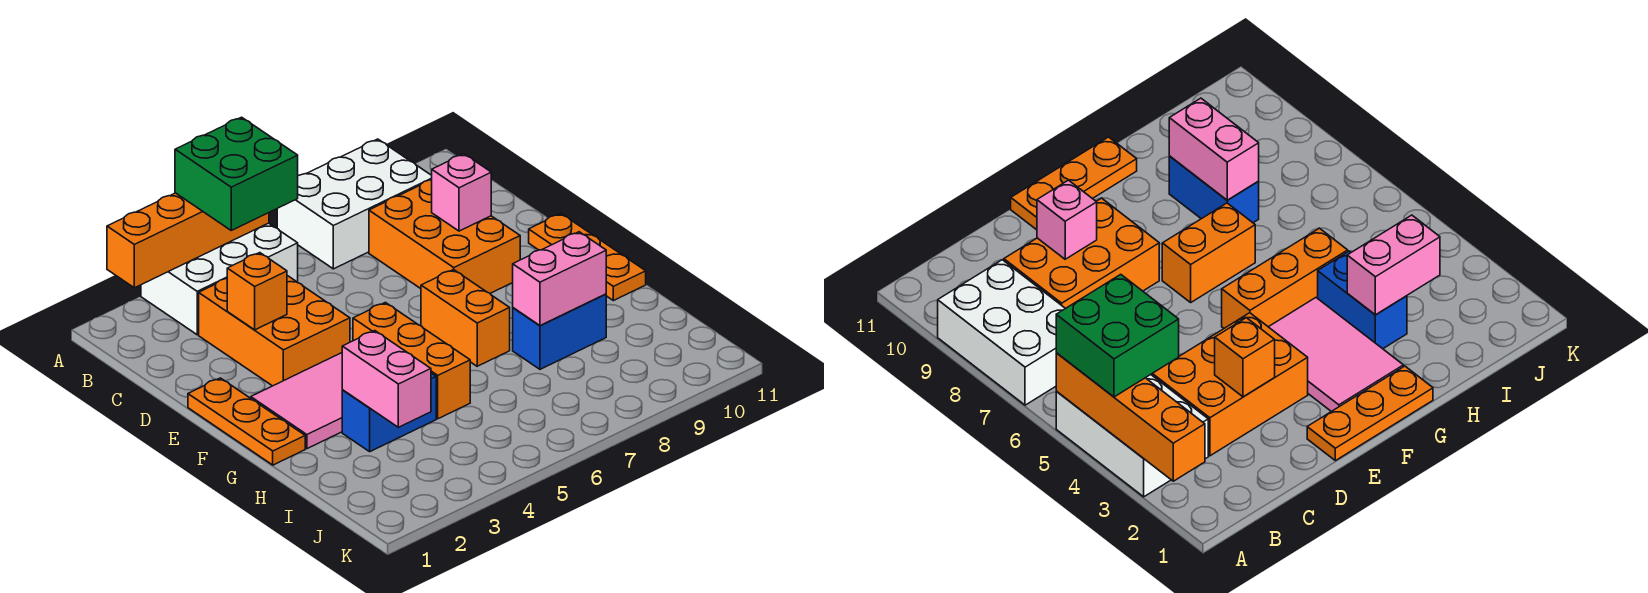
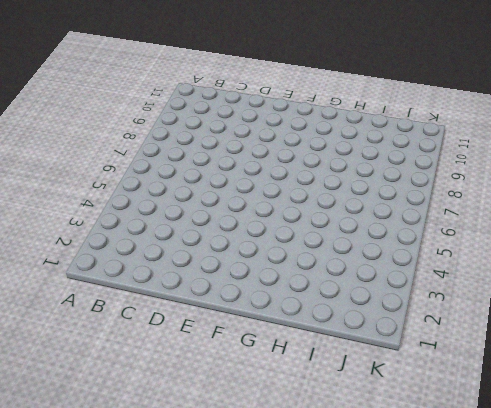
none -> white 2x3 brick [141,223,298,335]
none -> white 2x3 brick [277,139,432,269]
none -> orange 2x3 brick [199,276,350,386]

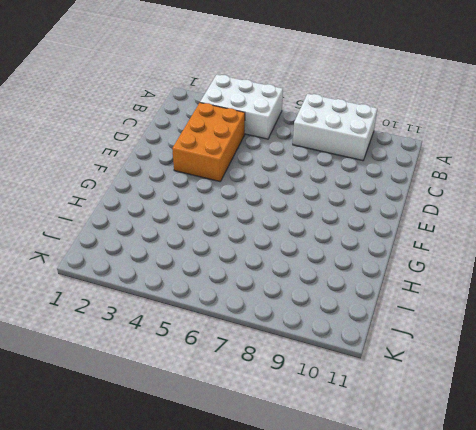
none -> orange 2x3 brick [369,180,520,293]
none -> orange 1x3 plate [188,378,305,465]
none -> orange 1x3 plate [529,214,646,301]

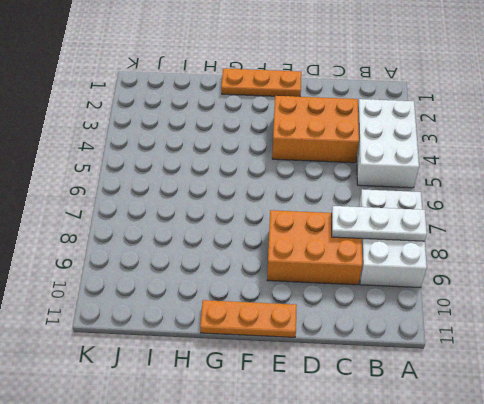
white 1x3 plate [332,206,427,241] -> none
none -> pink 2x3 tile [251,353,342,449]
none -> orange 1x3 brick [353,302,470,419]
none -> orange 1x2 brick [421,269,510,366]

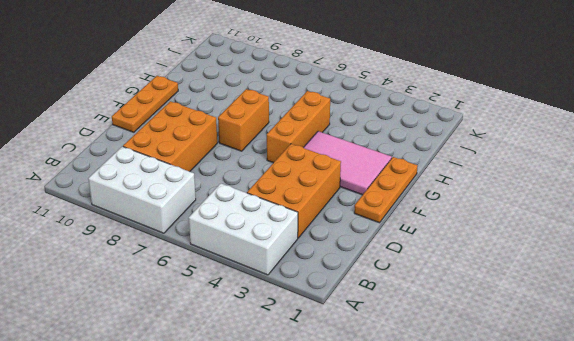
none -> blue 1x2 brick [342,373,436,452]
none -> blue 1x2 brick [513,294,606,369]
none -> orange 1x4 brick [107,193,269,288]

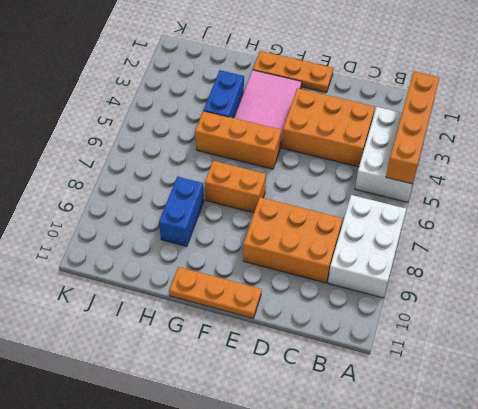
none -> orange 1x1 brick [227,253,287,330]
none -> pink 1x1 brick [432,154,491,231]
none -> pink 1x2 brick [342,331,431,427]

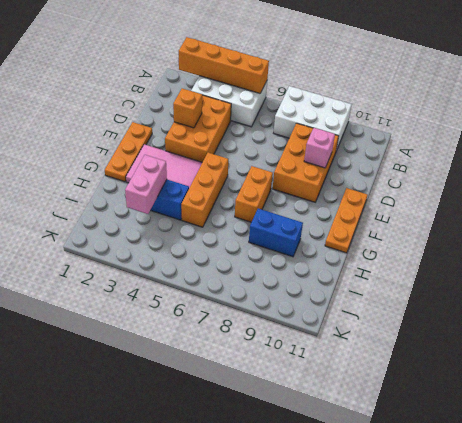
none -> pink 1x2 brick [513,232,606,325]
none -> green 2x2 brick [175,117,298,230]

